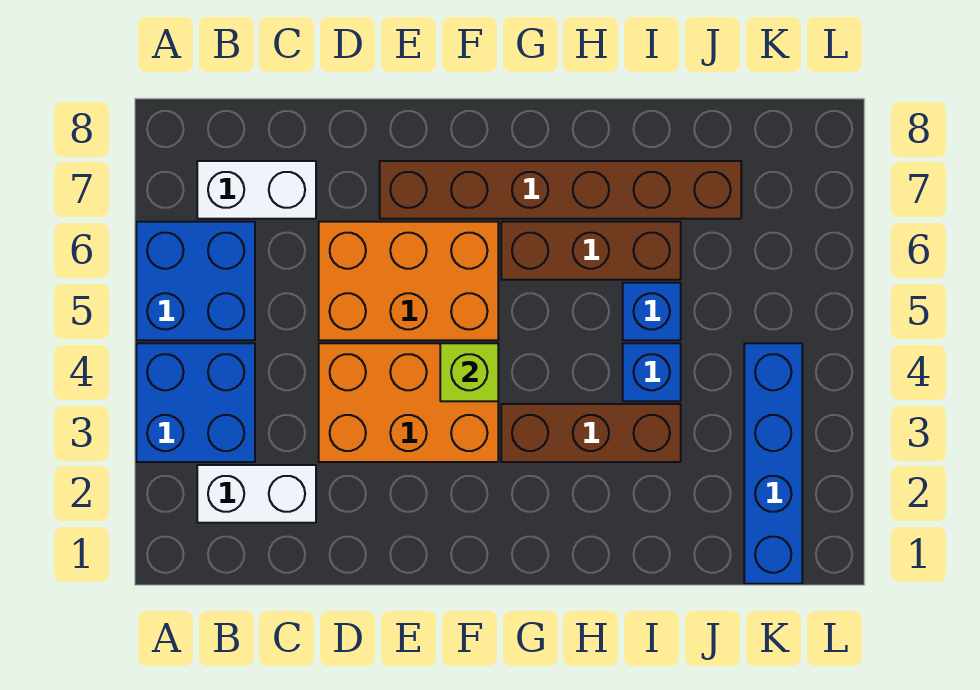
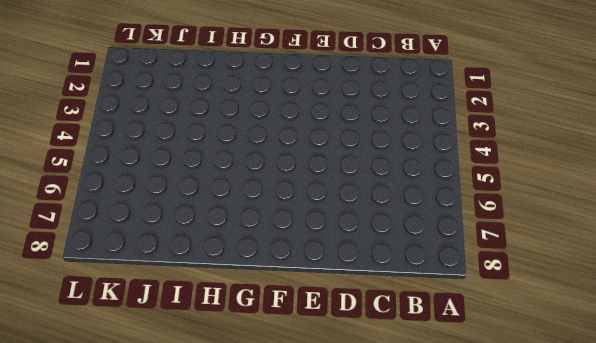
none -> blue 2x2 brick [136,343,255,462]
none -> blue 2x2 brick [136,222,255,340]
none -> white 1x2 brick [197,465,316,523]

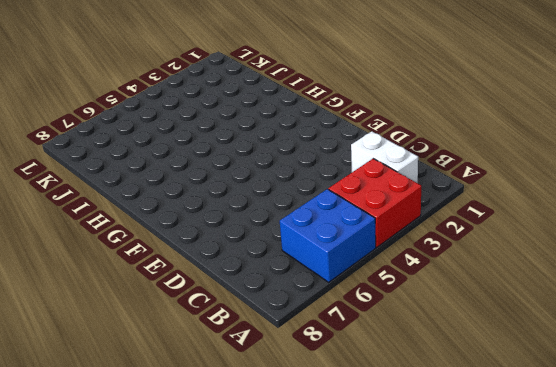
red 2x2 brick [328,159,421,247] -> blue 2x2 brick [136,343,255,462]
none -> white 1x2 brick [197,161,316,219]
none -> orange 2x3 brick [319,343,498,462]
none -> orange 2x3 brick [319,222,498,340]

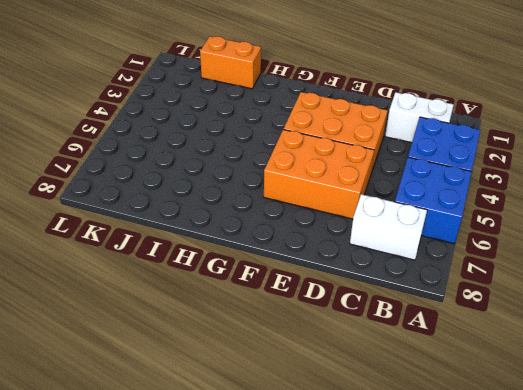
orange 1x2 brick [200,36,261,89] -> none
none -> brown 1x6 brick [380,161,741,219]
none -> brown 1x3 brick [501,404,681,462]
none -> brown 1x3 brick [501,222,681,280]

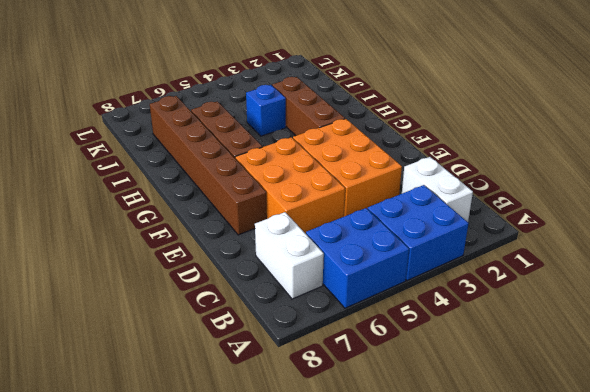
none -> blue 1x1 brick [623,283,681,340]
none -> blue 1x4 brick [744,343,802,584]
none -> lime 1x1 brick [440,343,498,401]

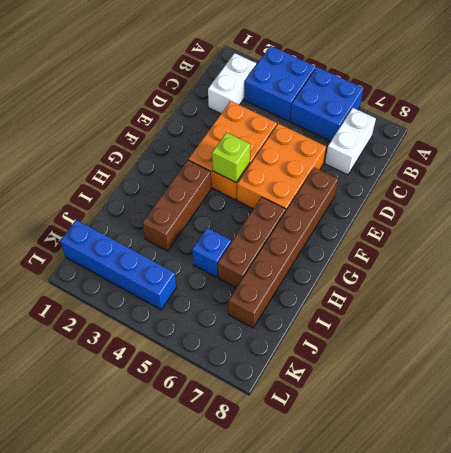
none -> blue 1x1 brick [623,343,681,401]

